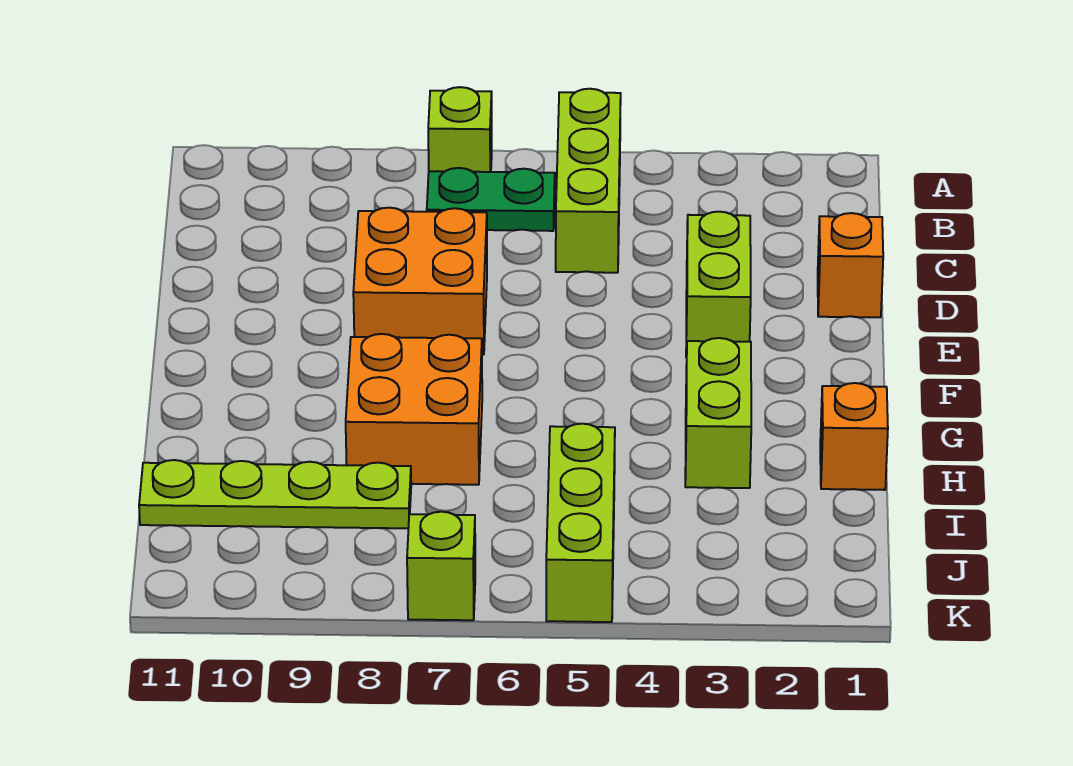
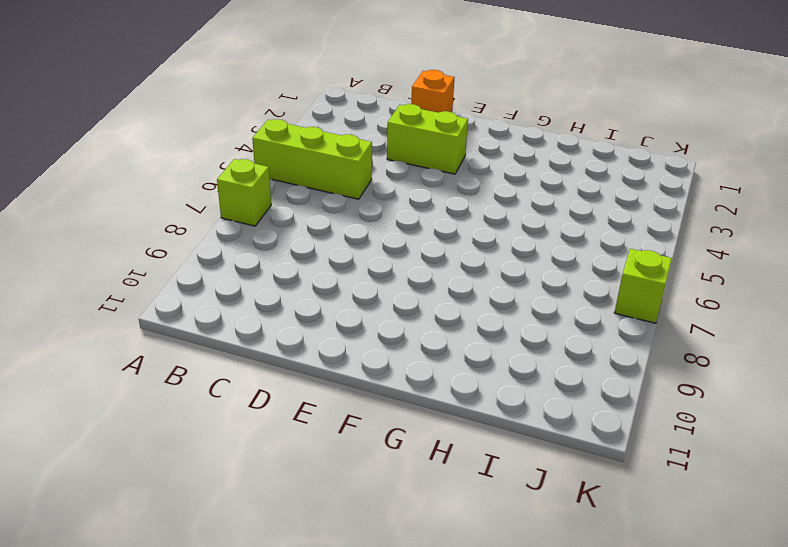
none -> green 1x2 plate [427,168,555,231]
none -> orange 2x2 brick [353,208,487,355]
none -> lime 1x2 brick [685,338,751,488]

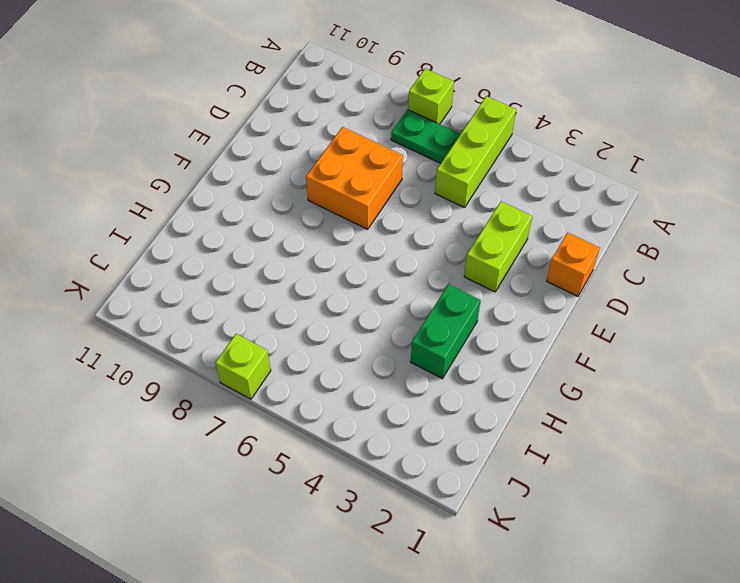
green 1x2 brick [411,284,481,379] -> lime 1x2 brick [685,338,751,488]
none -> orange 2x2 brick [346,334,482,485]
none -> orange 1x1 brick [820,383,888,490]
none -> lime 1x3 brick [546,424,615,622]

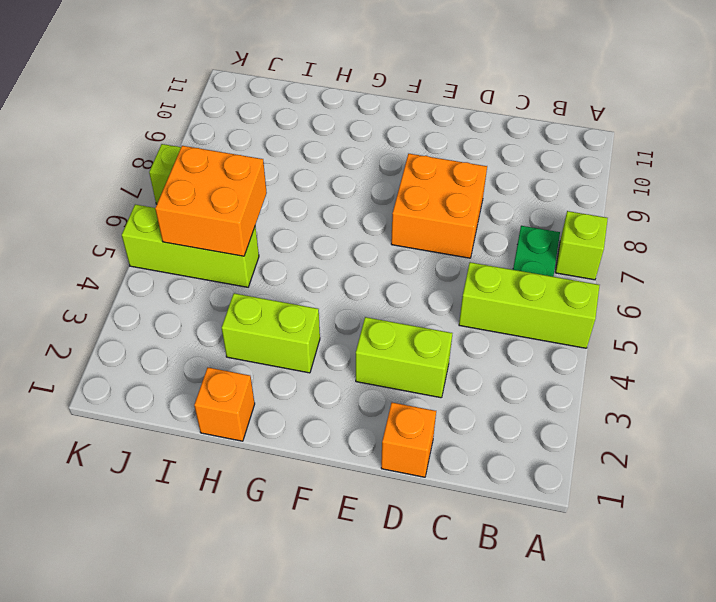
orange 2x2 brick [155,146,267,256] -> orange 2x2 brick moved to [346,334,482,485]
none -> lime 1x4 plate [139,460,411,528]

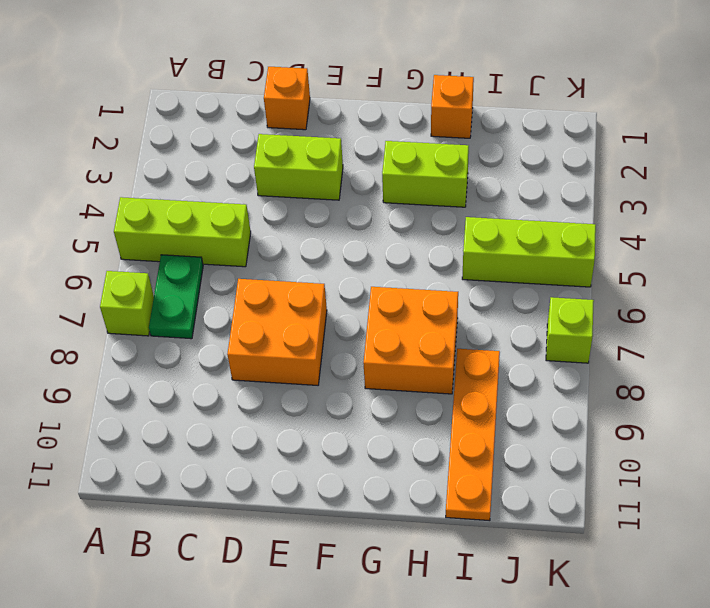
orange 1x4 plate [446,349,500,521] -> lime 1x4 plate [139,460,411,528]

